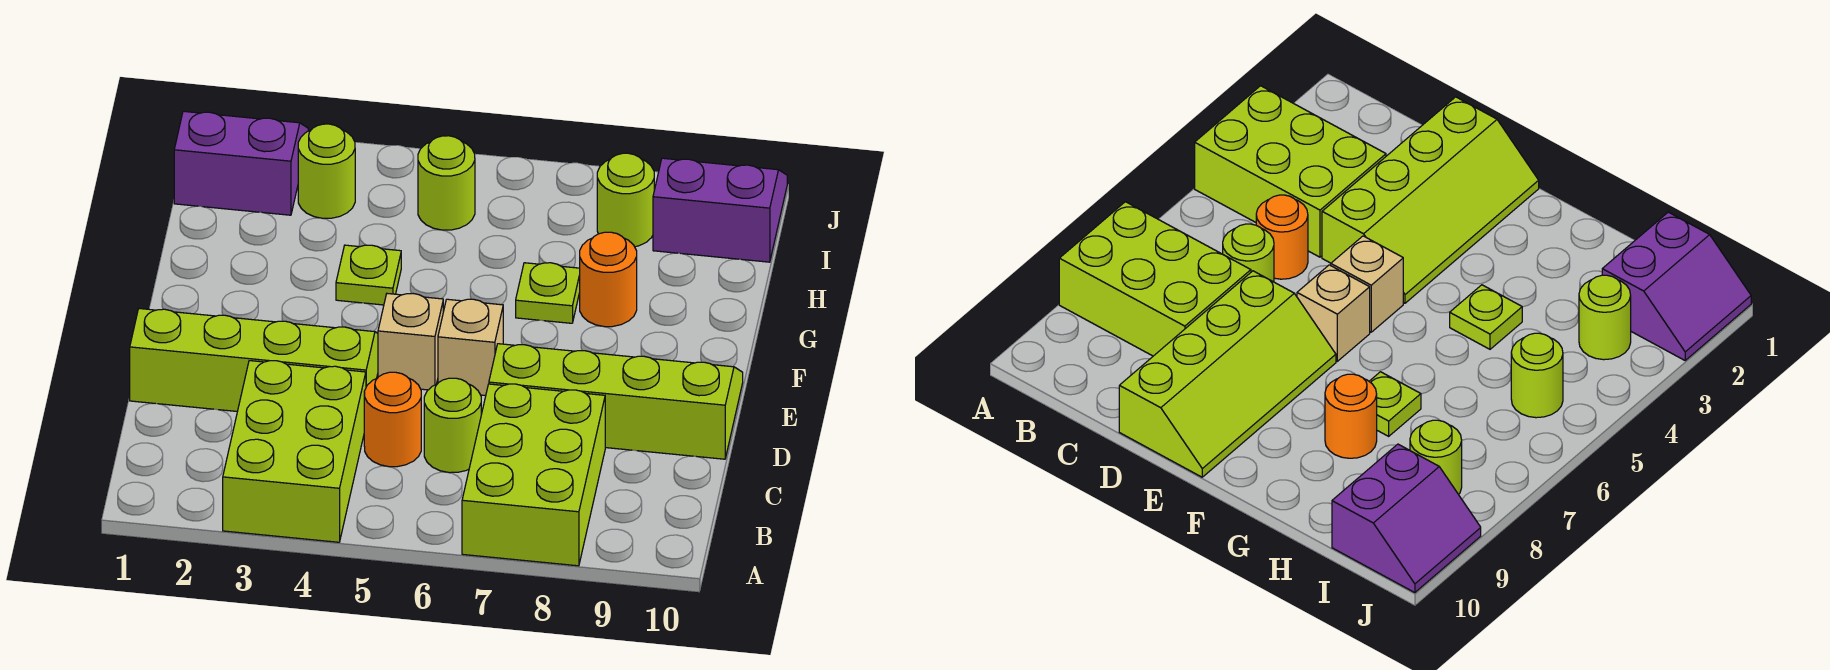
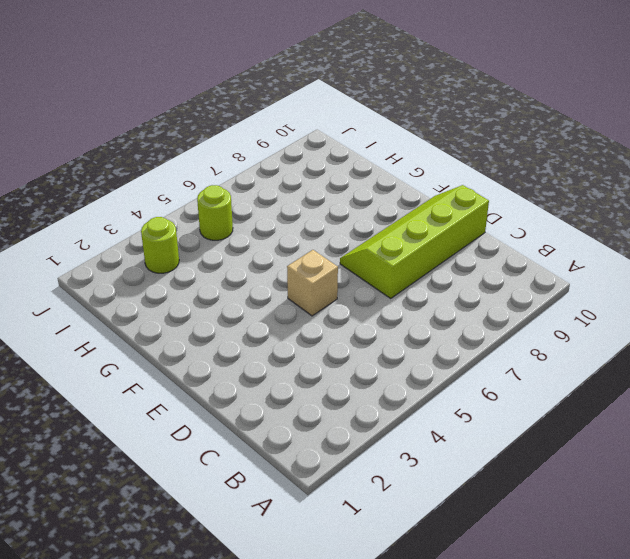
none -> lime 2x3 brick [223,361,366,542]
none -> lime 2x3 brick [462,384,605,566]
none -> orange 1x1 round brick [364,372,421,467]

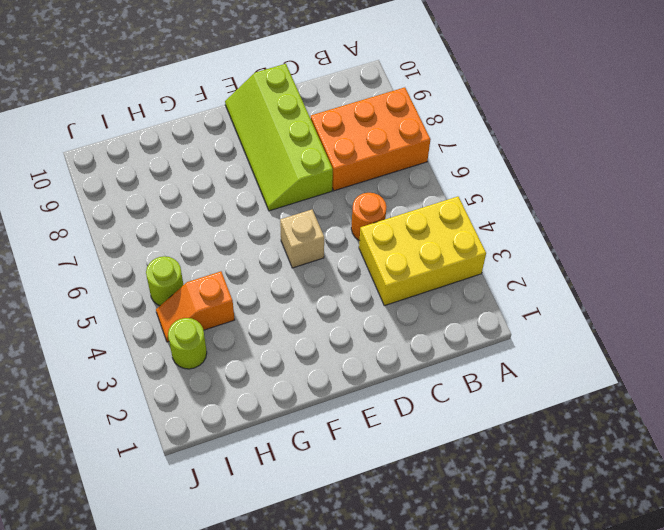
yellow 2x3 brick [359,197,486,306] -> lime 2x3 brick [223,361,366,542]
orange 2x3 brick [311,87,430,191] -> lime 2x3 brick [462,384,605,566]
orange 1x2 slope [156,271,235,342] -> none
none -> lime 1x1 round brick [424,378,481,473]
none -> lime 2x4 slope [130,309,378,412]
none -> tan 1x1 brick [438,299,503,396]

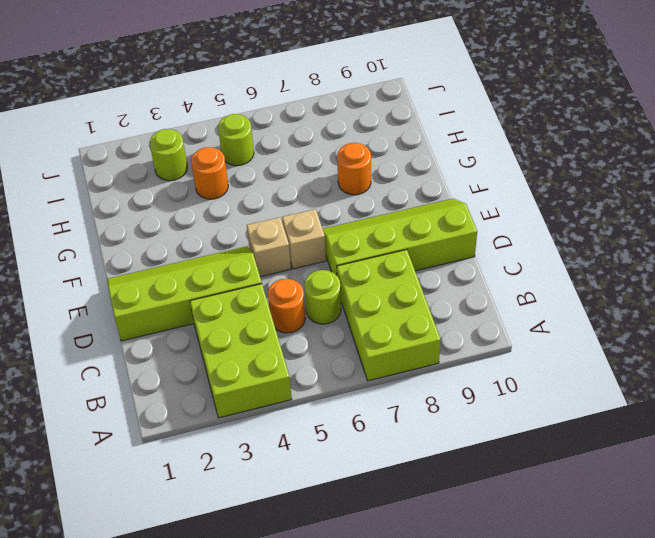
orange 1x1 round brick [191,147,228,199] -> none
none -> lime 1x1 plate [336,245,401,305]
none -> lime 1x1 plate [516,263,580,323]
none -> purple 2x2 slope [174,111,308,215]

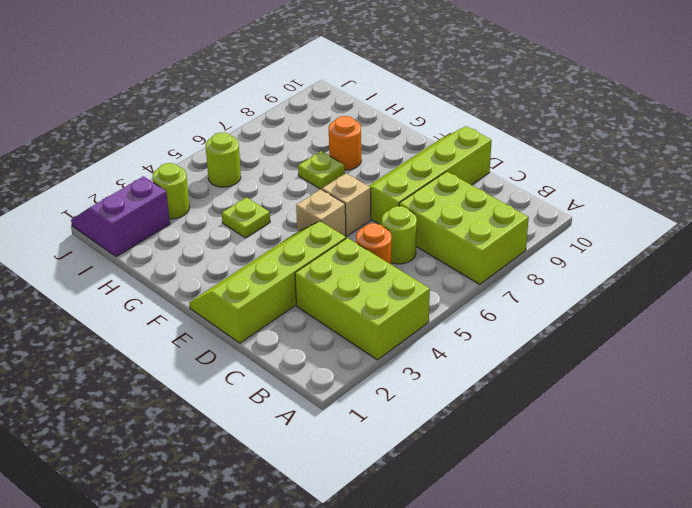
none -> lime 1x1 round brick [597,153,654,247]
none -> purple 2x2 slope [653,158,787,262]

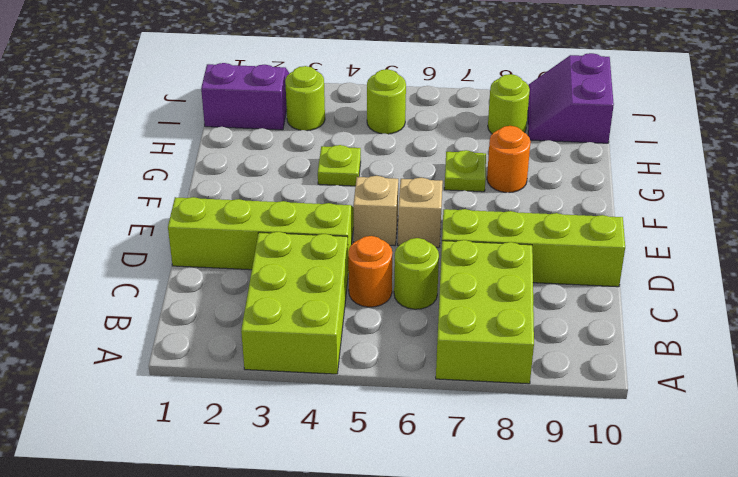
purple 2x2 slope [528,53,614,143] -> purple 2x2 slope turned to [653,158,787,262]

